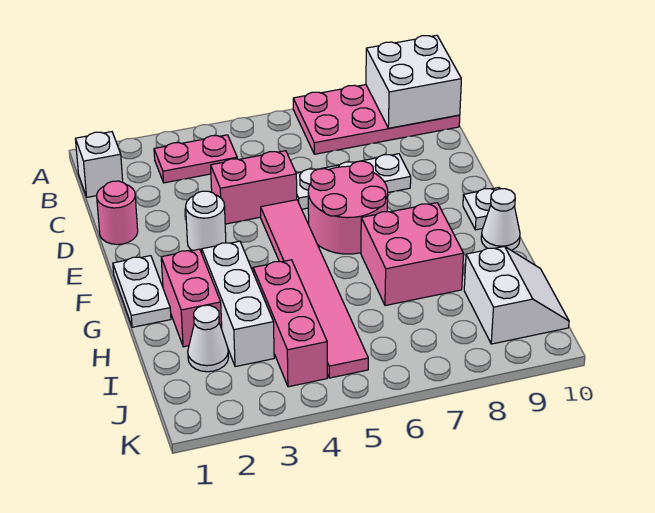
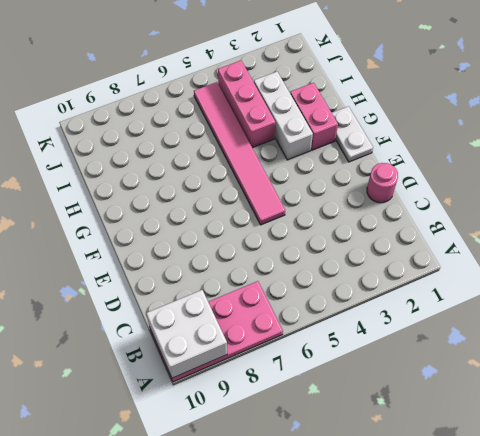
none -> white 1x1 brick [75,132,123,197]
none -> pink 1x2 plate [154,135,237,183]
none -> pink 1x2 brick [211,151,297,224]

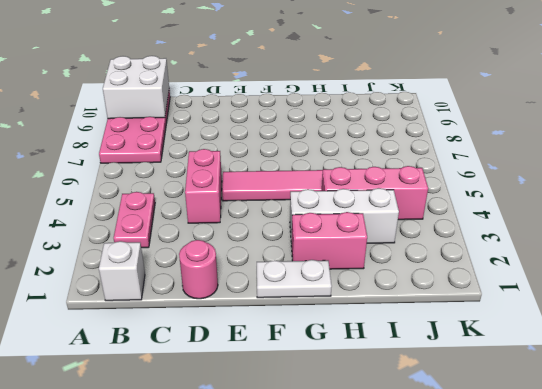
none -> white 1x3 plate [296,154,411,209]
none -> white 1x1 round brick [186,191,226,253]
none -> pink 2x2 round brick [308,161,388,254]

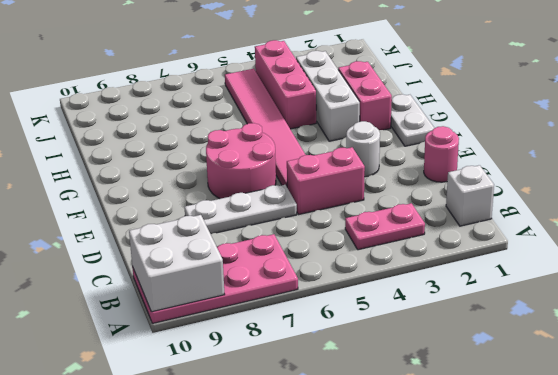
none -> white 1x1 plate [463,188,500,230]
none -> pink 2x2 brick [361,203,464,306]
none -> white 1x1 cone [481,189,520,250]

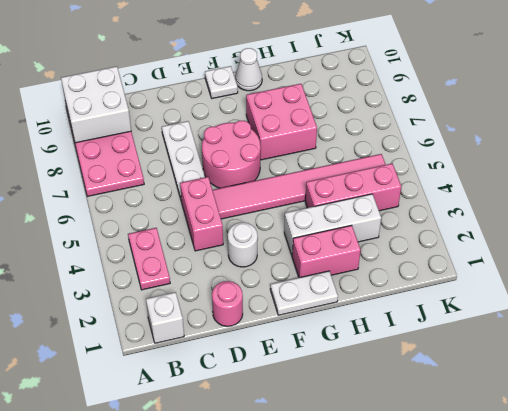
none -> white 1x1 cone [188,305,229,372]
none -> white 2x2 slope [464,246,569,344]

